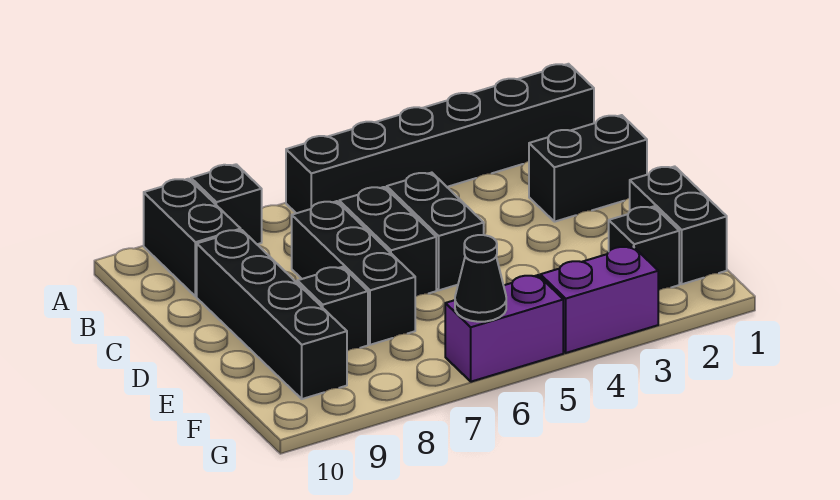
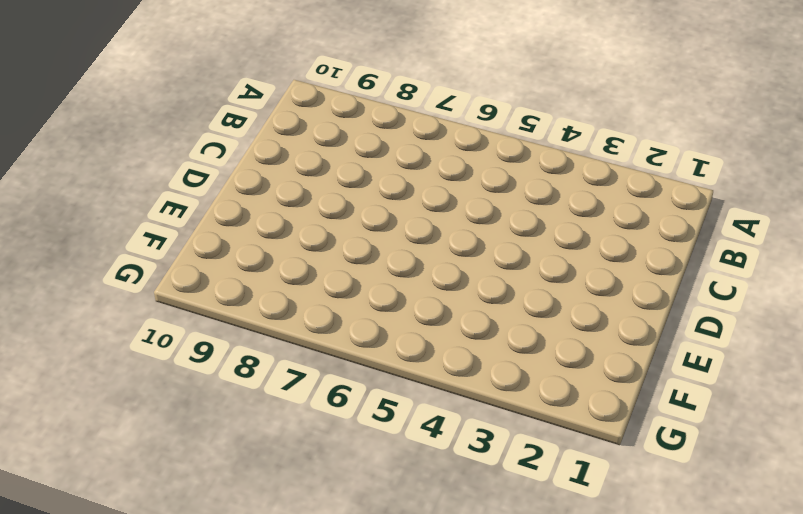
none -> black 1x6 brick [286,64,594,213]
none -> black 1x1 brick [191,164,262,244]
none -> black 1x2 brick [144,179,241,297]

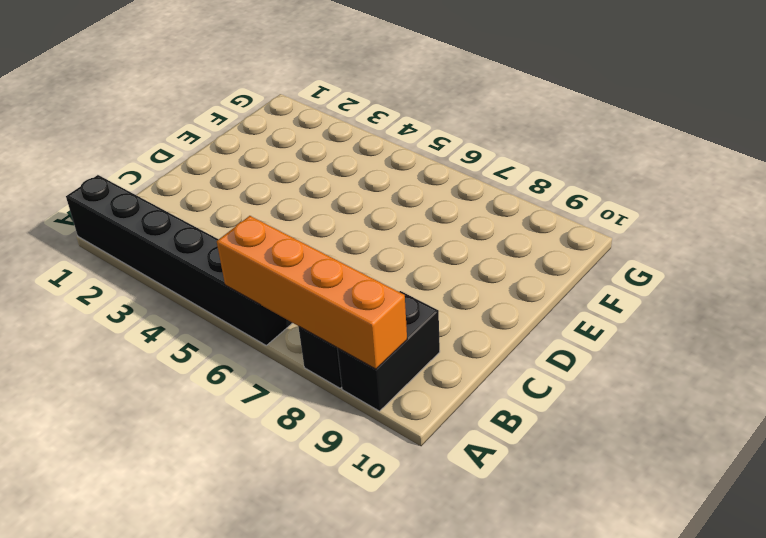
orange 1x4 brick [217,216,407,369] -> none
none -> black 1x2 brick [529,115,647,222]
none -> black 1x2 brick [387,173,484,290]
none -> black 1x2 brick [339,187,436,296]

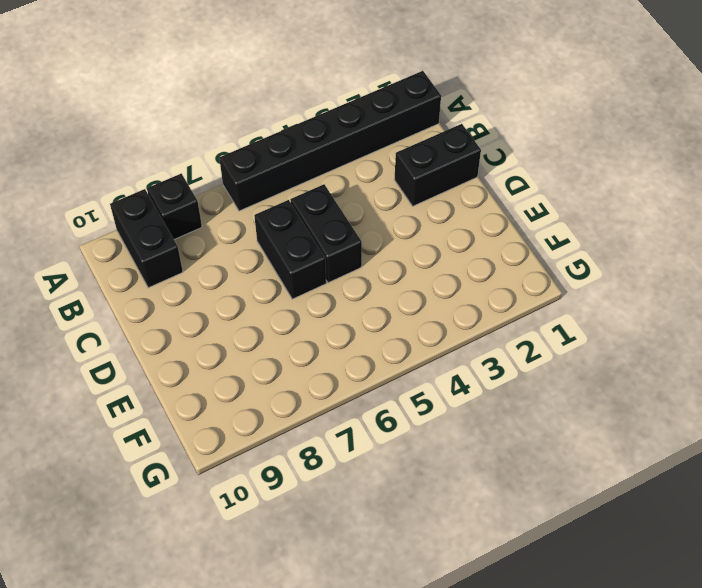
none -> black 1x3 brick [292,201,415,345]
none -> black 1x4 brick [197,230,347,399]
none -> black 1x2 brick [630,166,727,284]

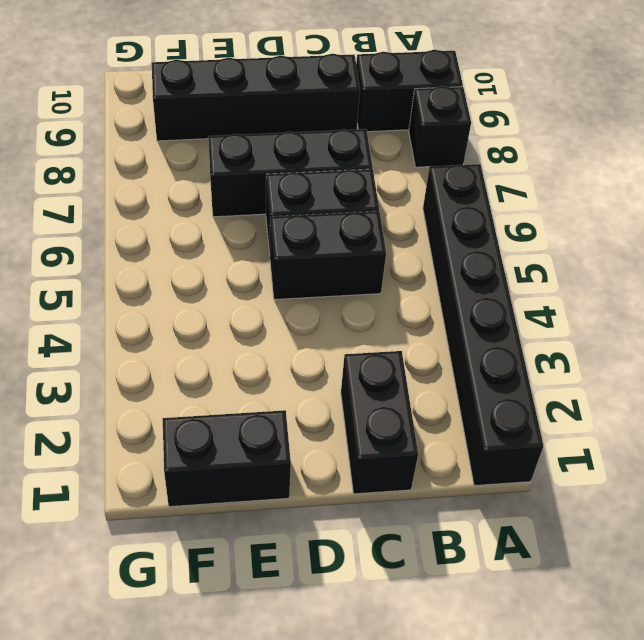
none -> black 1x1 brick [297,267,368,351]
none -> black 1x1 brick [609,206,679,290]
none -> purple 1x2 brick [540,246,658,353]

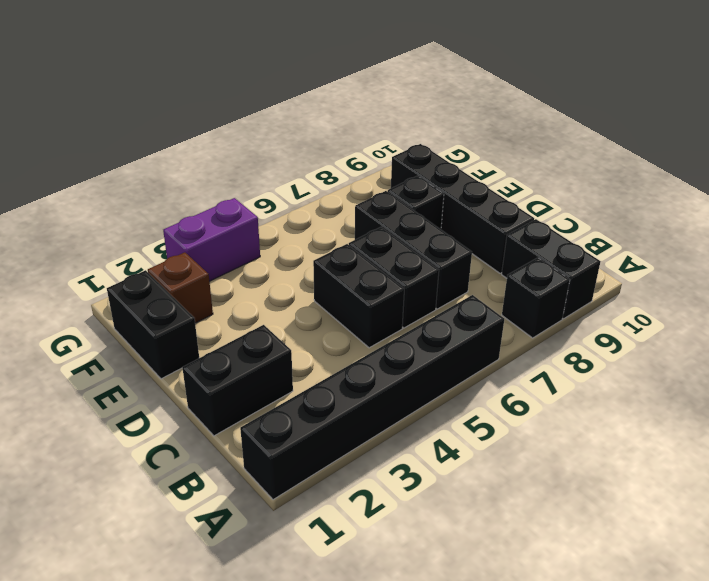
brown 1x1 brick [148,252,213,323] -> black 1x1 brick [609,206,679,290]
none -> purple 1x2 brick [445,275,563,382]
none -> black 1x1 cone [455,235,506,322]

